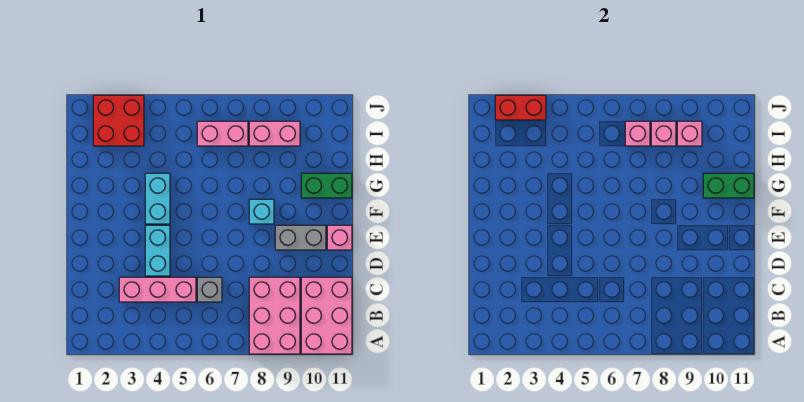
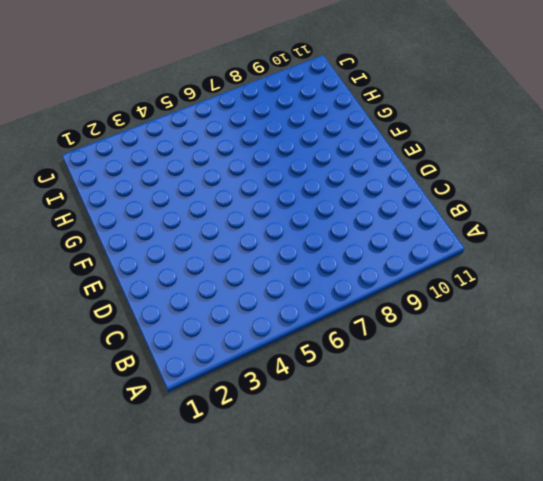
none -> pink 2x3 brick [249,277,300,354]
none -> pink 2x3 brick [301,277,352,354]
none -> pink 1x3 brick [119,277,196,302]

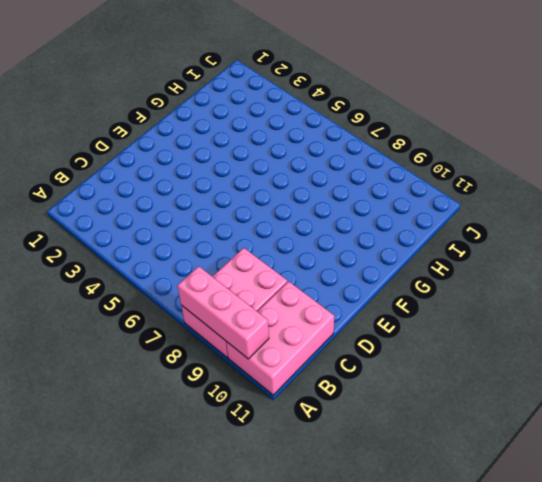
pink 1x3 brick [177,266,269,359] -> pink 1x3 brick moved to [119,277,196,302]
none -> grey 1x1 brick [197,277,222,302]
none -> cyan 1x2 brick [145,225,170,276]
none -> grey 1x2 brick [275,225,326,250]

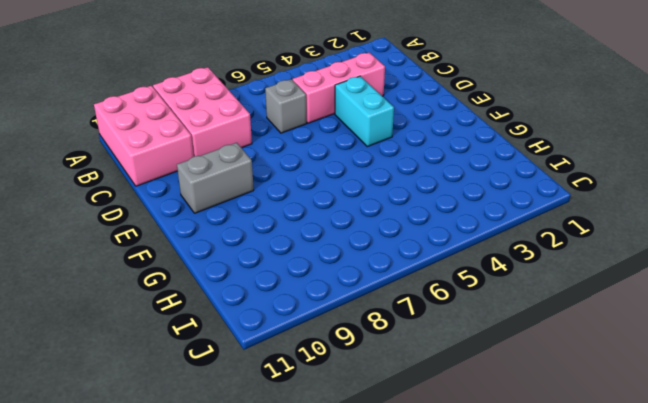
none -> pink 1x1 brick [327,225,352,250]
none -> cyan 1x2 brick [145,173,170,224]
none -> cyan 1x1 brick [249,199,274,224]

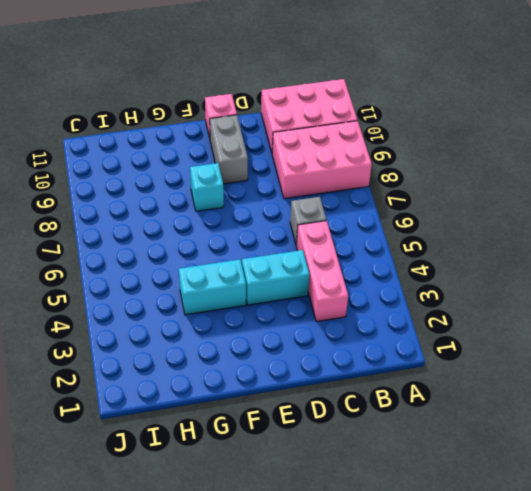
none -> green 1x2 brick [301,173,352,198]
none -> red 2x2 brick [93,95,144,146]
none -> pink 1x2 brick [197,121,248,146]

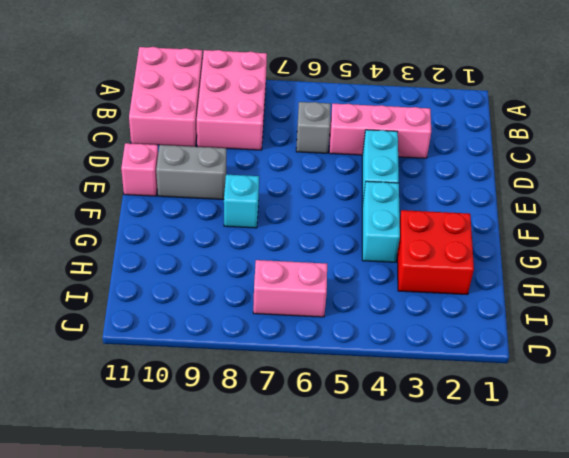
red 2x2 brick [397,210,474,295] -> red 2x2 brick moved to [93,95,144,146]
none -> green 1x2 brick [301,173,352,198]
none -> pink 1x2 brick [249,121,300,146]
none -> green 1x2 brick [703,173,754,198]

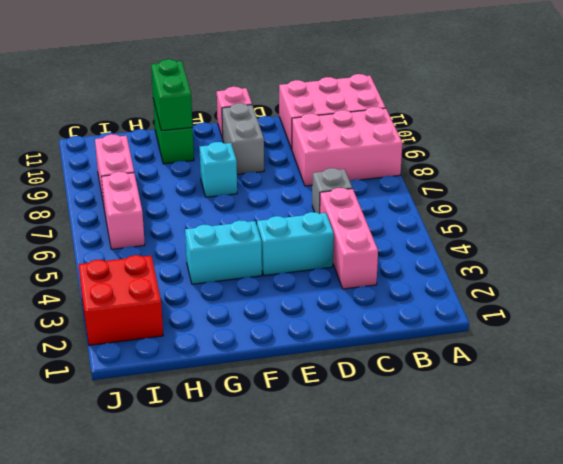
none -> pink 1x1 brick [625,121,650,146]
none -> pink 1x1 brick [651,121,676,146]
none -> pink 1x1 brick [677,121,702,146]

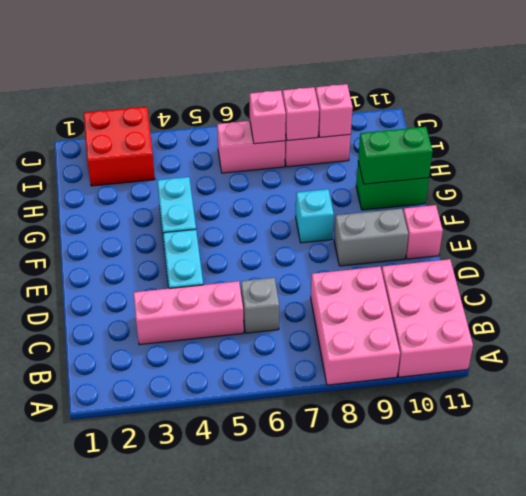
none -> red 1x2 brick [495,95,546,120]

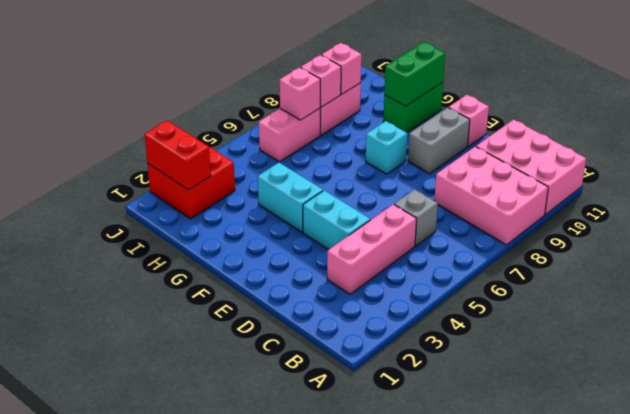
red 1x2 brick [145,120,211,190] -> red 1x2 brick turned to [495,95,546,120]

